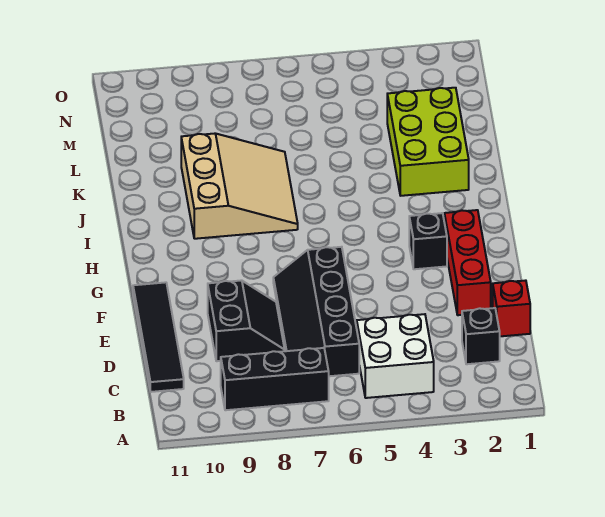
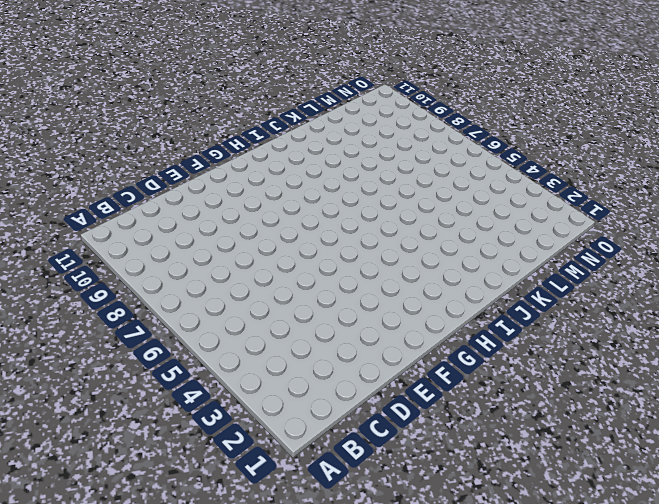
none -> white 2x2 brick [357,314,434,398]
none -> black 1x3 brick [221,348,329,410]

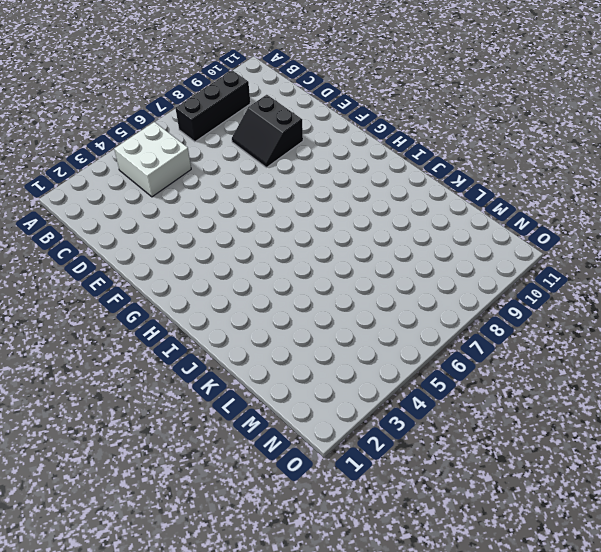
none -> black 1x1 brick [462,308,500,364]
none -> black 2x4 slope [273,247,359,376]

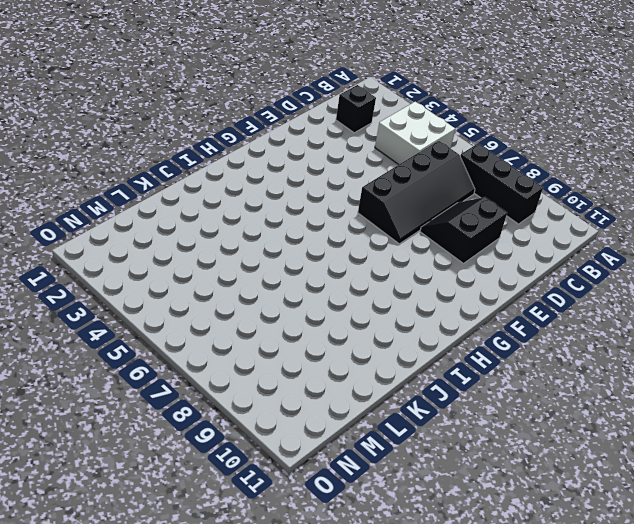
none -> black 1x4 tile [133,282,184,392]
none -> red 1x1 brick [493,280,530,336]

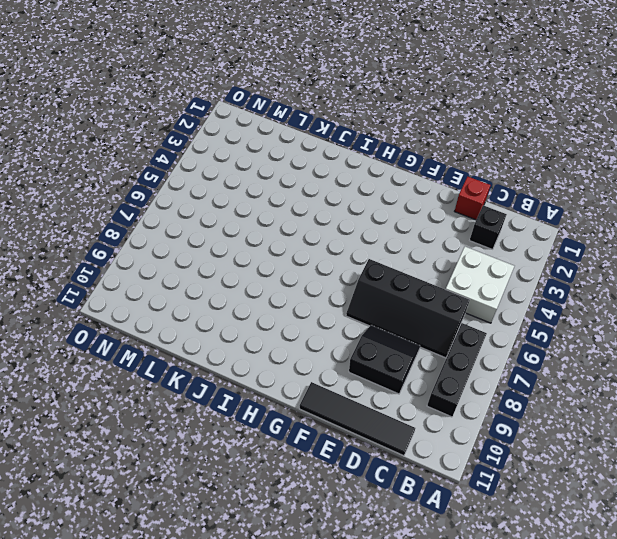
none -> red 1x3 brick [444,210,491,315]
none -> black 1x1 brick [409,213,447,269]

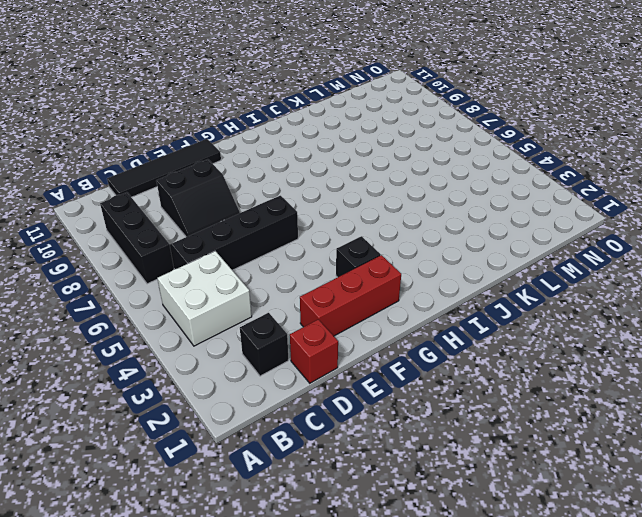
none -> tan 3x3 slope [181,133,298,239]
none -> lime 2x3 brick [387,88,469,196]

